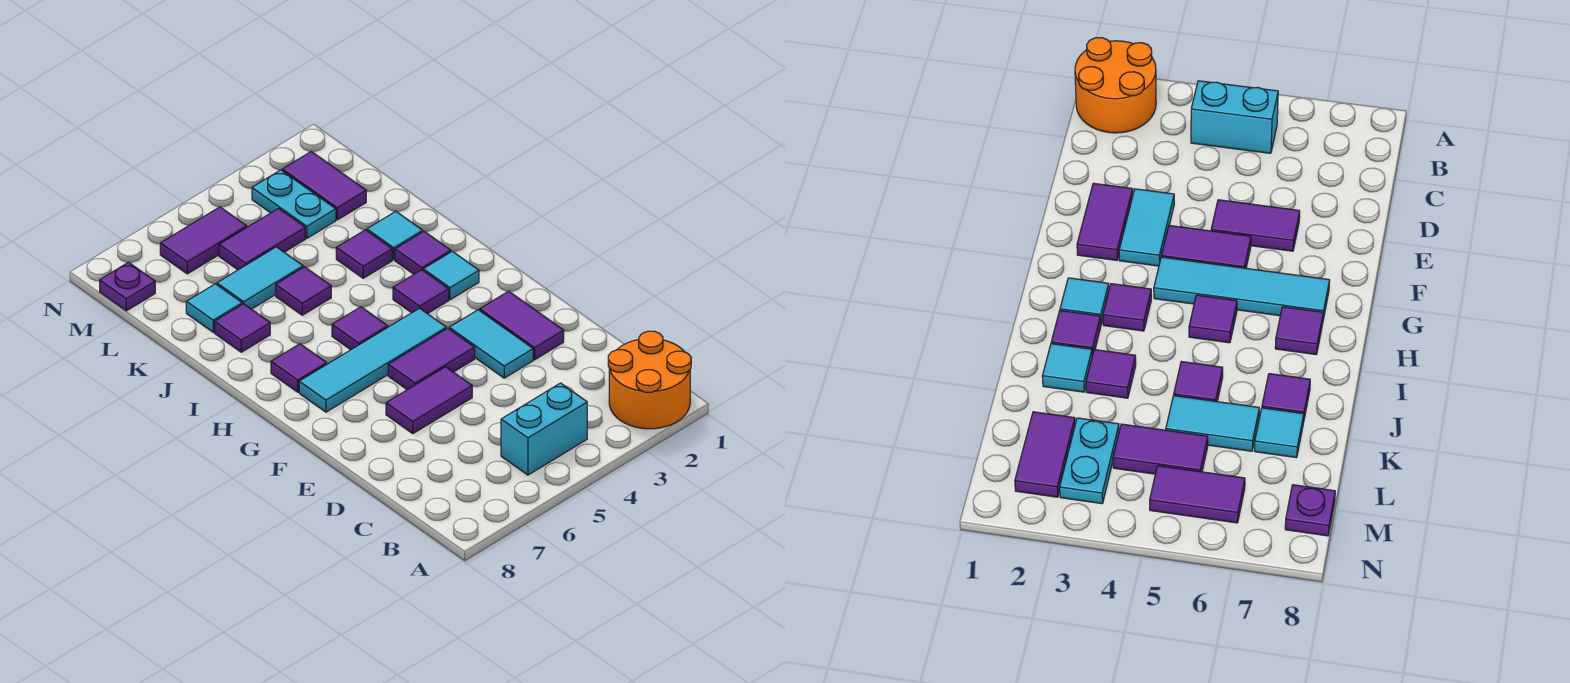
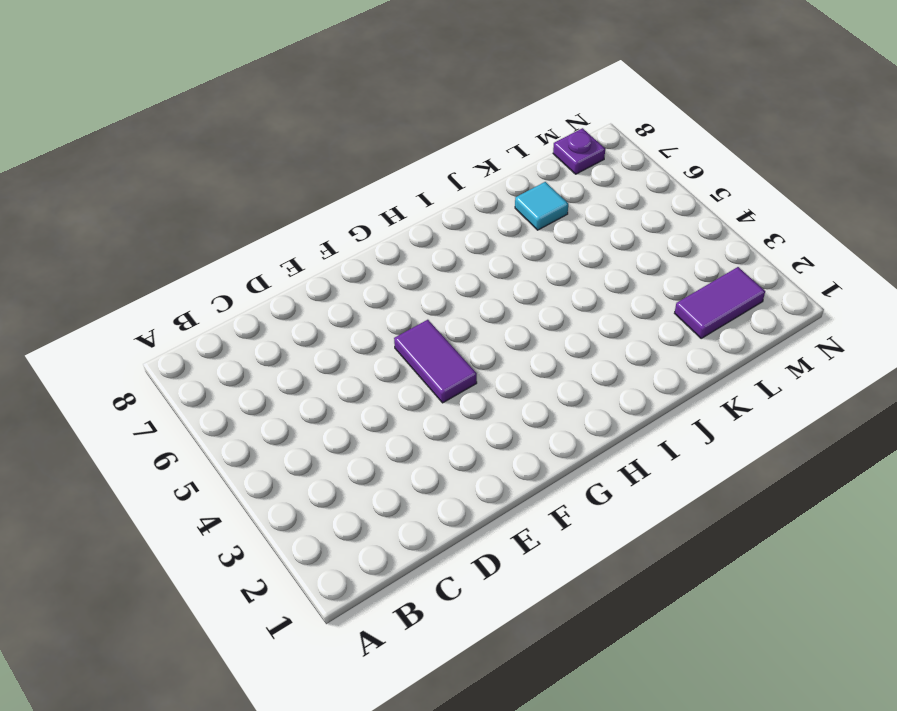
none -> orange 2x2 round brick [608,331,691,429]
none -> cyan 1x2 brick [501,383,587,475]
none -> purple 1x2 tile [480,291,564,360]

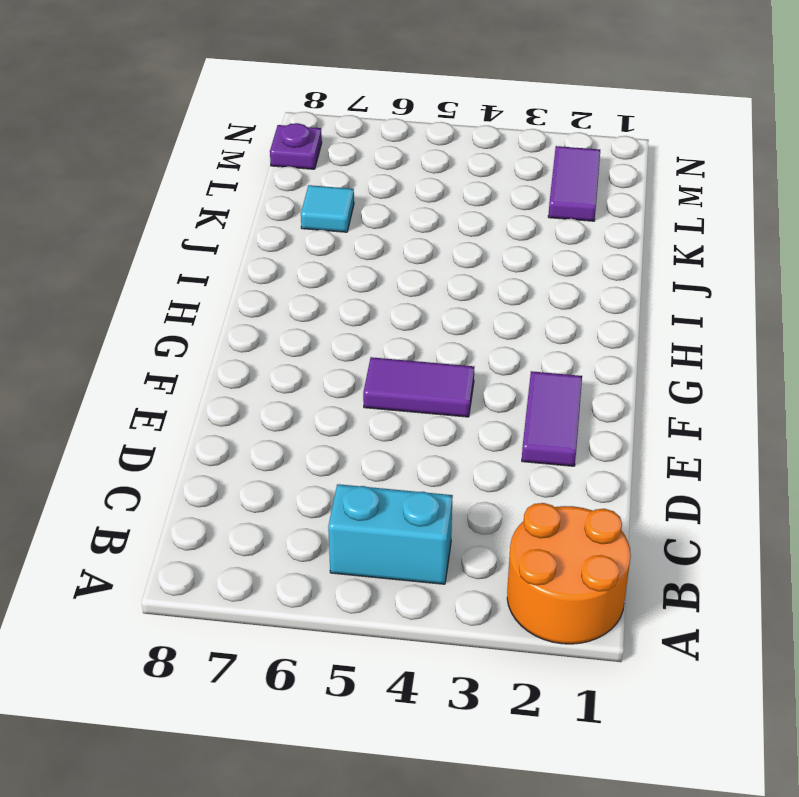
none -> cyan 1x2 tile [449,310,533,378]
none -> purple 1x2 tile [386,367,472,434]
none -> cyan 1x4 tile [299,308,446,412]

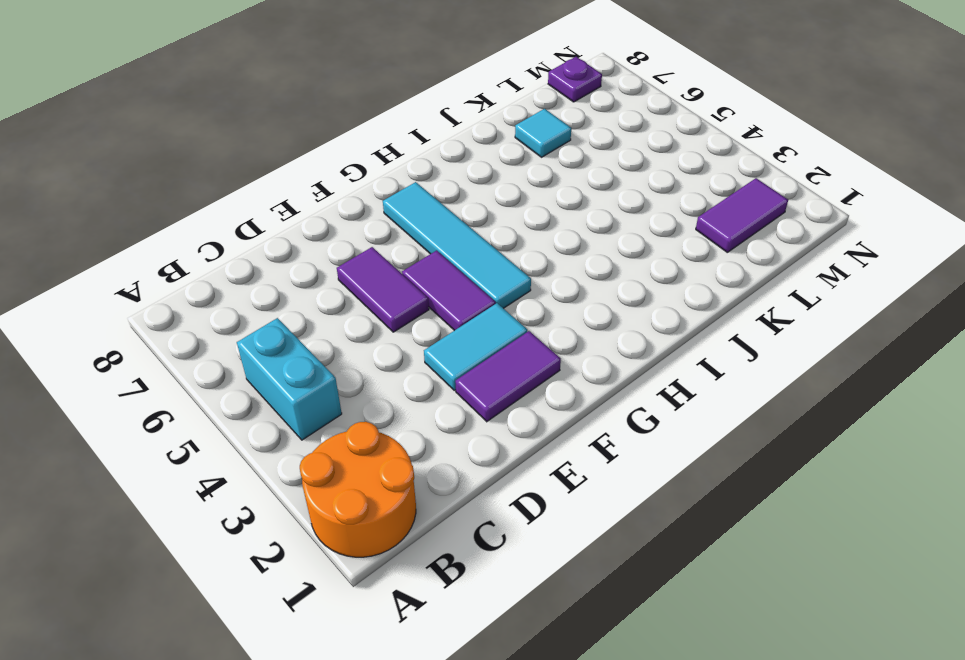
none -> cyan 1x1 tile [423,251,479,300]
none -> purple 1x1 tile [393,270,449,314]
none -> purple 1x1 tile [332,307,388,350]

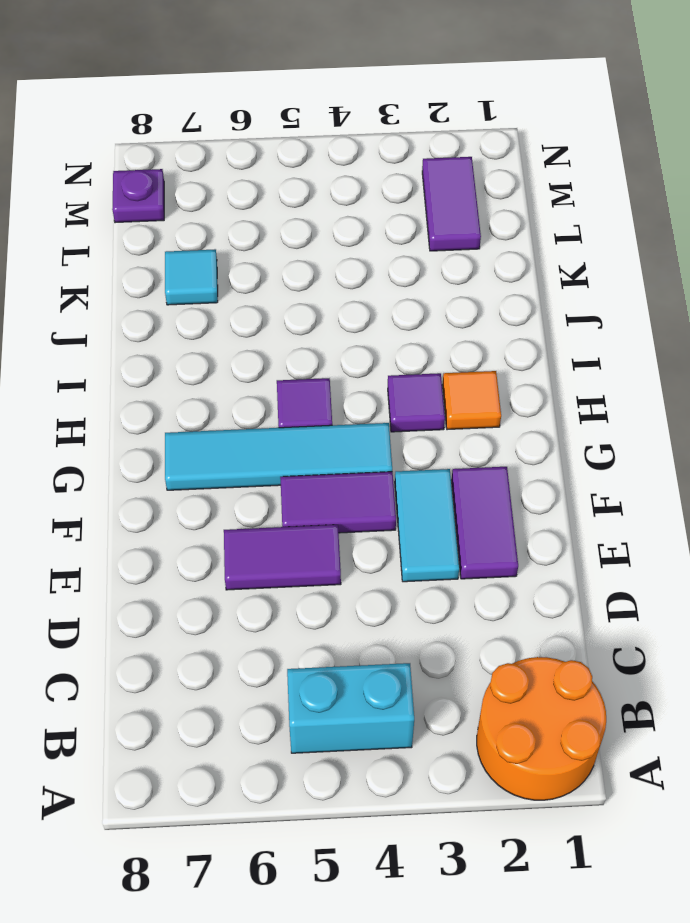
orange 1x1 tile [442,371,501,430] -> cyan 1x1 tile [423,251,479,300]
none -> purple 1x1 tile [271,344,327,392]
none -> purple 1x1 tile [395,232,451,274]
none -> cyan 1x1 tile [367,212,423,260]

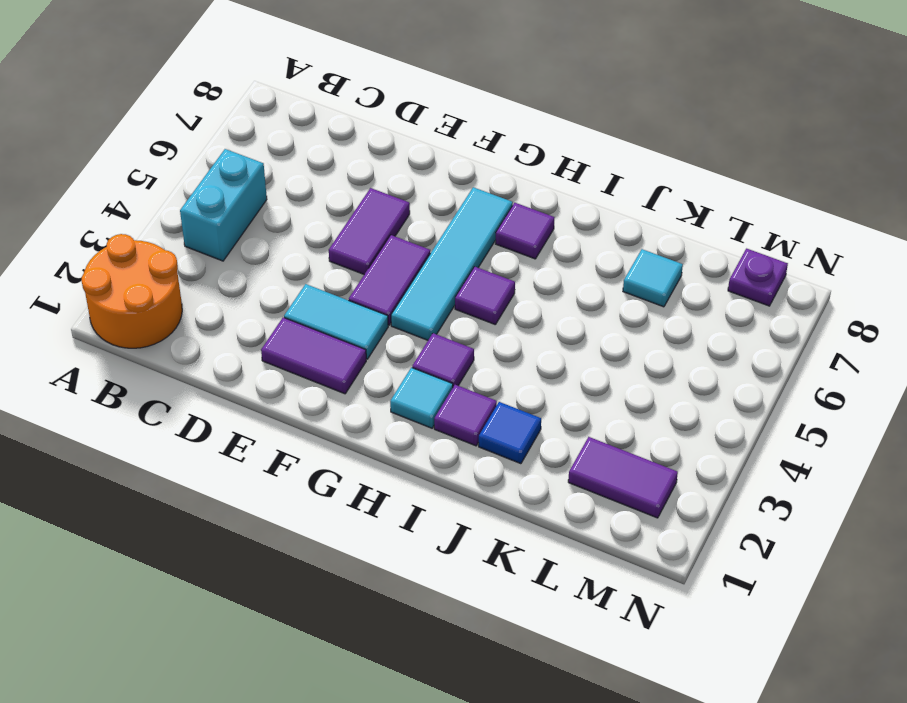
blue 1x1 tile [479,402,541,464] -> cyan 1x1 tile [367,212,423,260]
none -> purple 1x1 tile [336,230,392,278]
none -> purple 1x1 tile [276,267,331,315]
none -> purple 1x1 tile [215,304,270,352]

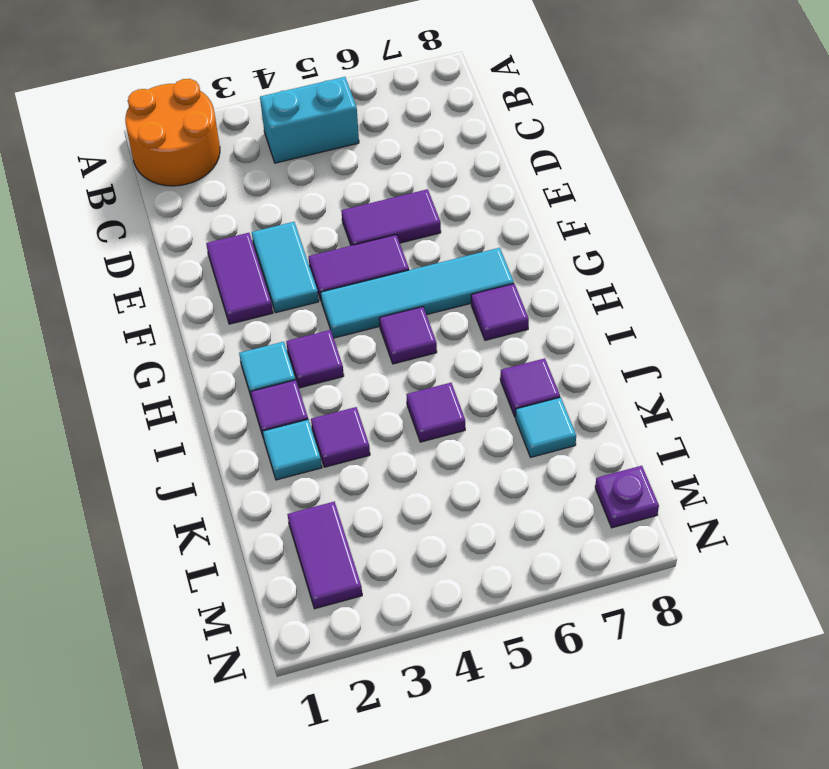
none -> cyan 1x2 tile [217,247,303,309]
none -> cyan 1x2 plate [252,170,336,238]
none -> purple 1x2 tile [219,208,305,270]

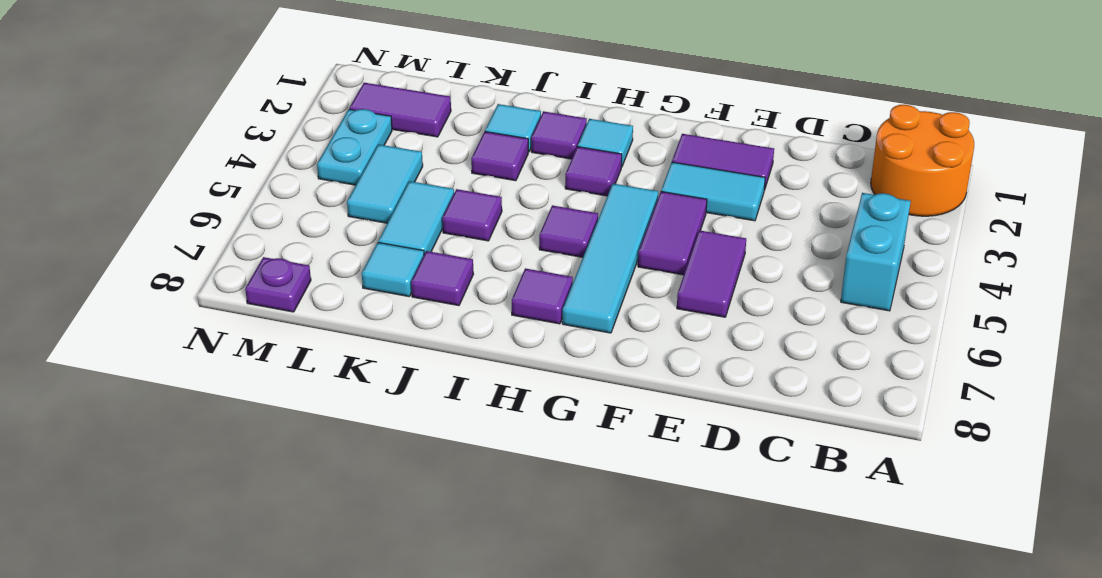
cyan 1x2 tile [347,144,423,223] -> purple 1x2 tile [219,208,305,270]
cyan 1x2 plate [317,109,392,185] -> cyan 1x2 plate turned to [252,170,336,238]
none -> purple 1x2 tile [160,207,247,274]

